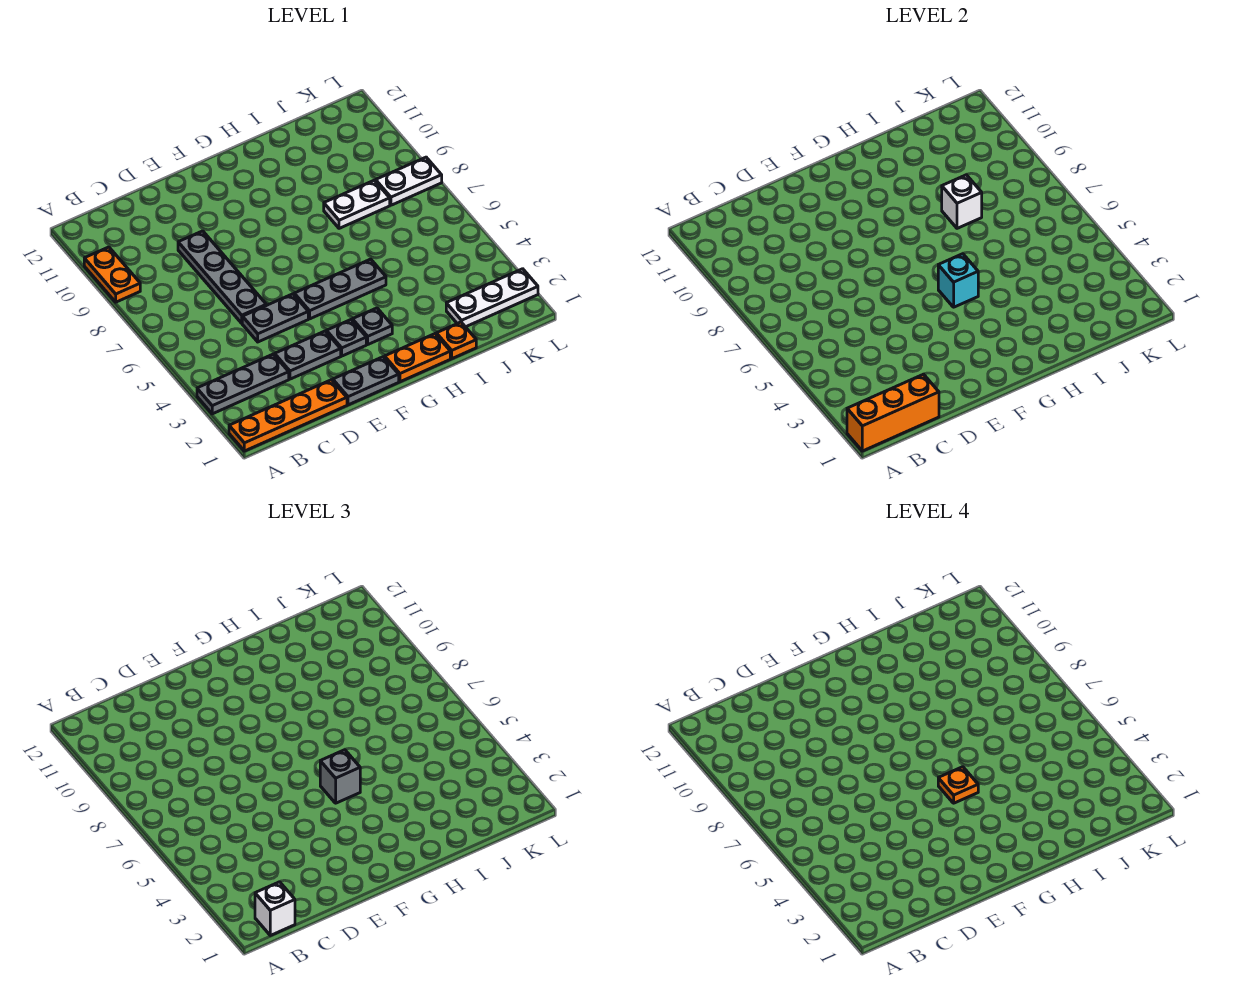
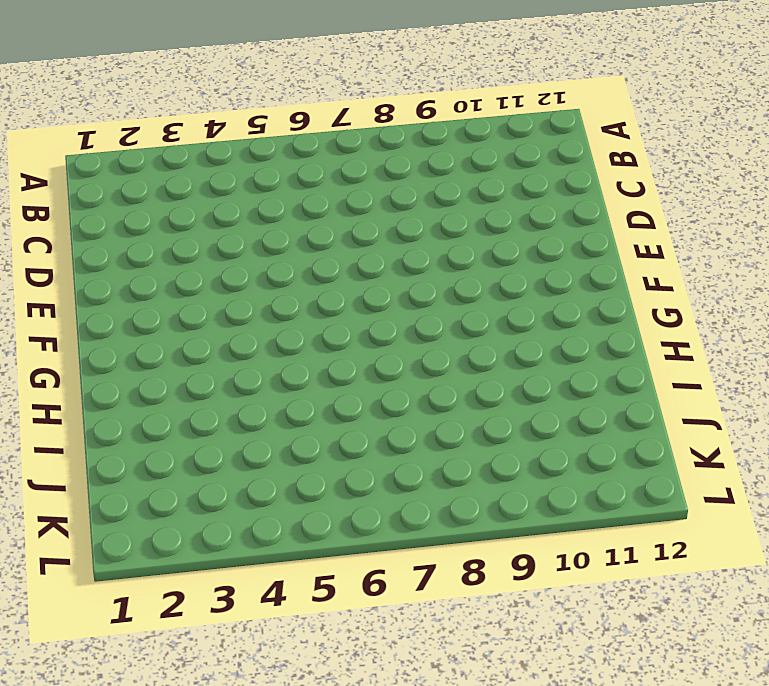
none -> orange 1x4 plate [229,380,347,451]
none -> grey 1x3 plate [197,354,289,414]
none -> orange 1x2 plate [84,247,140,302]

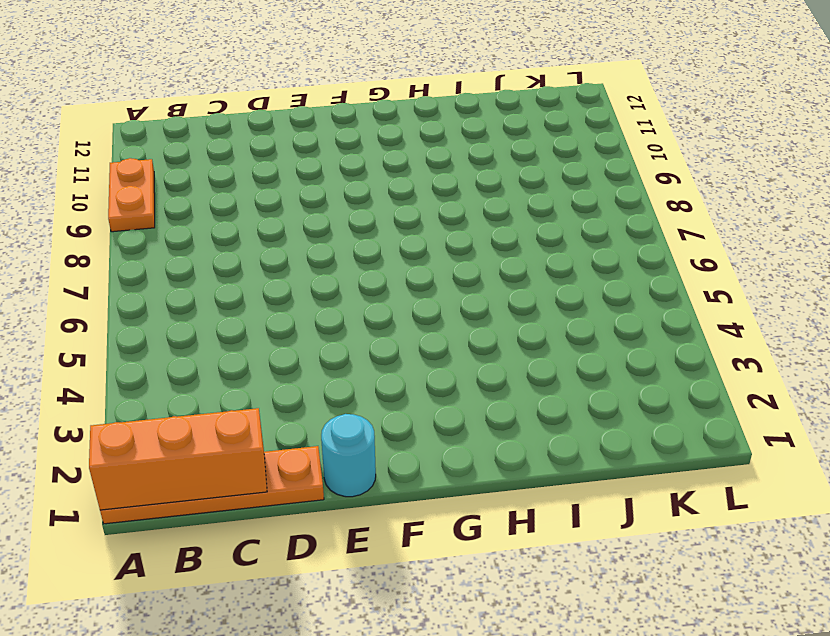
cyan 1x1 round brick [321,414,376,497] -> grey 1x2 plate [333,357,399,405]
none -> grey 1x3 plate [197,354,289,414]
none -> grey 1x2 plate [275,331,341,379]
none -> grey 1x2 plate [242,294,308,342]

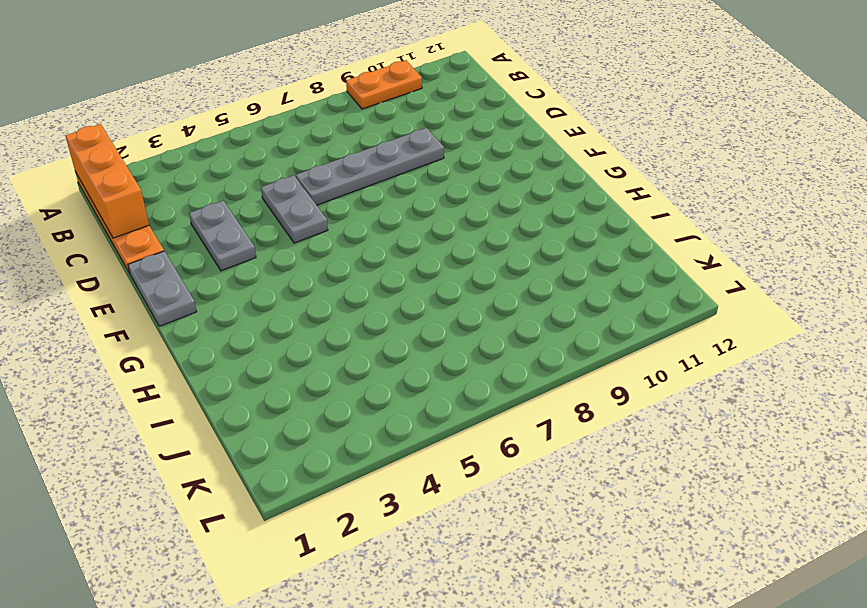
none -> grey 1x3 plate [197,354,289,414]
none -> grey 1x1 plate [326,320,366,356]
none -> grey 1x3 plate [294,259,386,319]

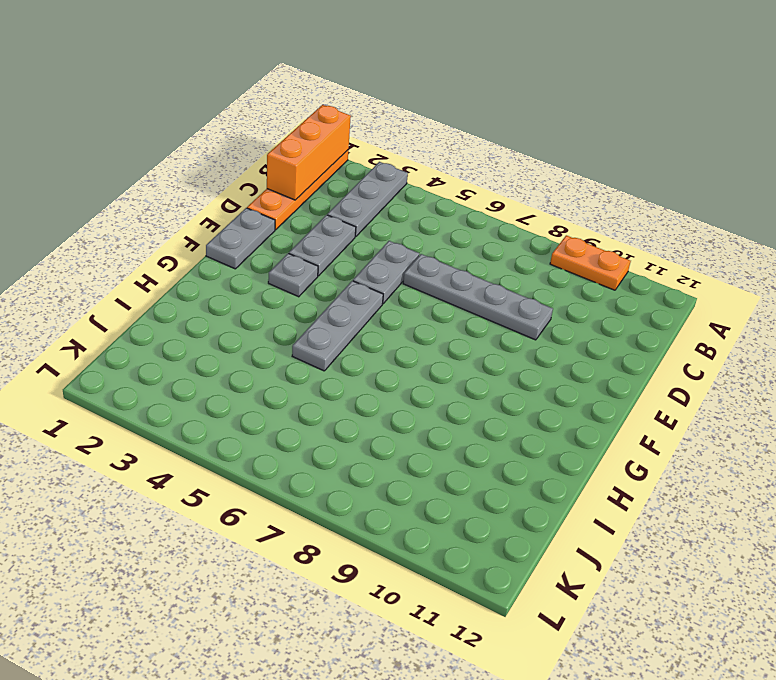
none -> orange 1x2 plate [385,334,450,382]
none -> grey 1x1 plate [352,308,392,344]
none -> orange 1x1 plate [436,322,476,359]

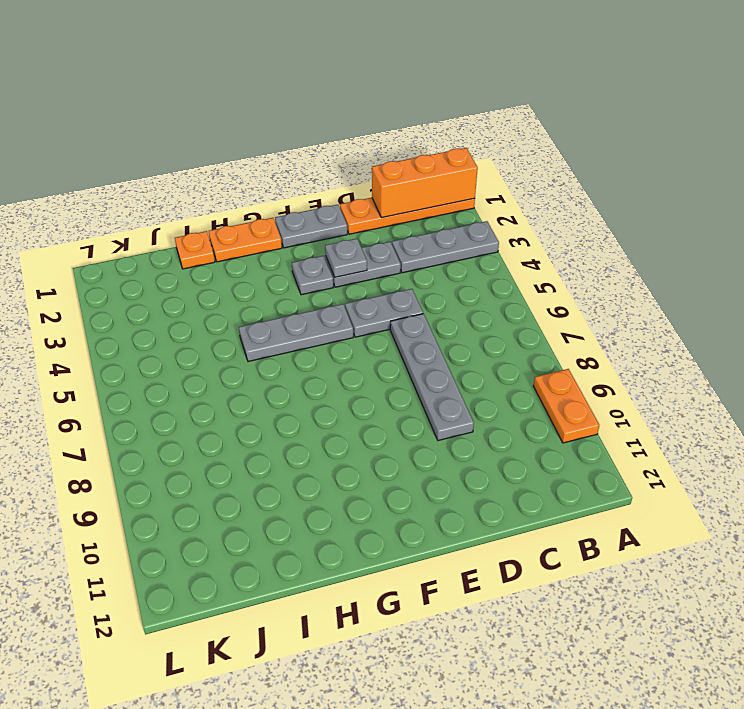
grey 1x1 plate [325,239,367,277] -> grey 1x1 plate moved to [352,308,392,344]
none -> white 1x2 plate [324,180,390,228]
none -> white 1x3 plate [446,269,538,327]
none -> white 1x2 plate [376,157,442,205]

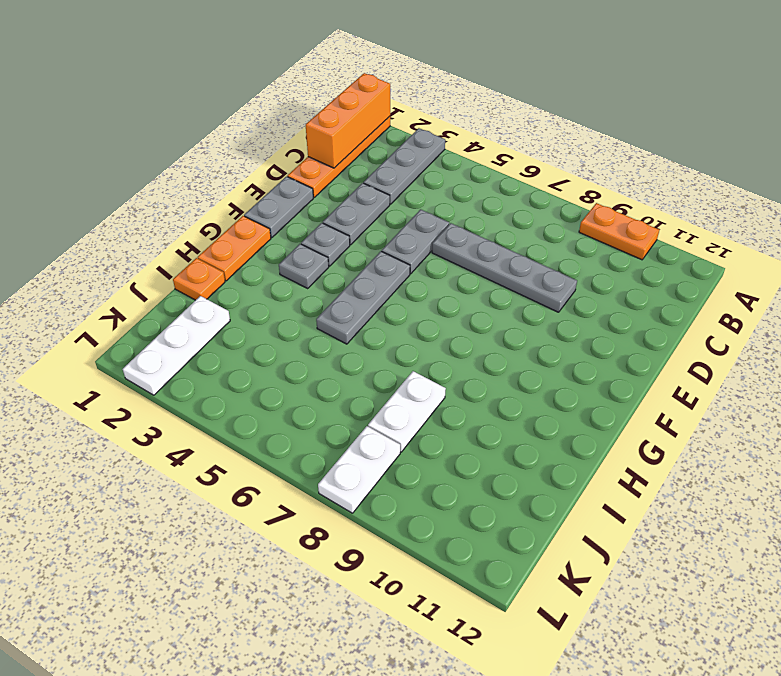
none -> cyan 1x1 brick [938,254,978,307]
none -> white 1x1 brick [942,175,982,228]
none -> white 1x1 brick [255,882,295,935]

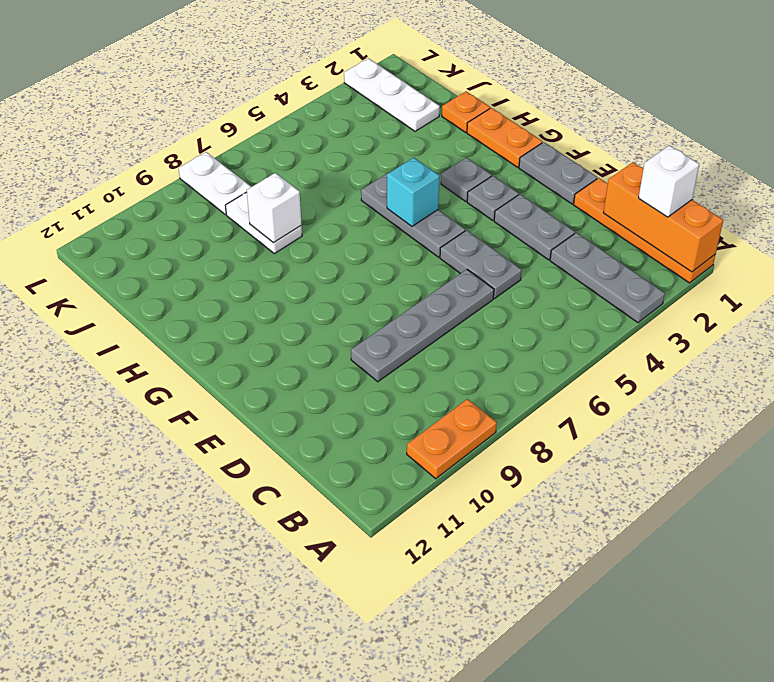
none -> grey 1x1 brick [320,750,360,803]
none -> orange 1x1 plate [938,767,978,803]

